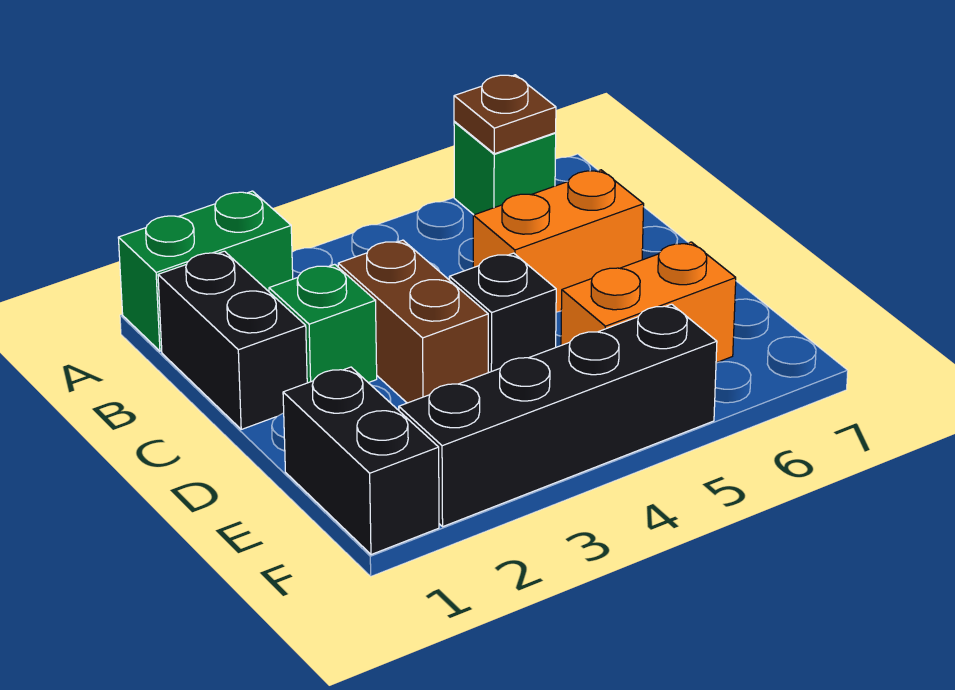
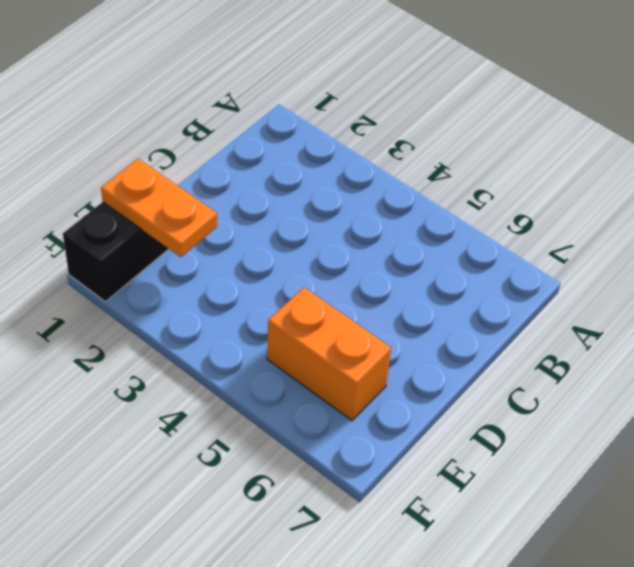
orange 1x2 plate [101,159,217,257] -> none
none -> green 1x2 brick [118,191,293,351]
none -> green 1x1 brick [454,122,556,215]

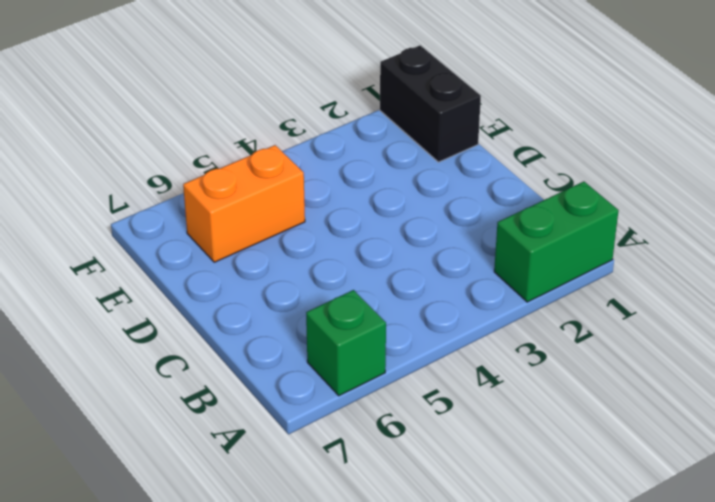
none -> black 1x2 brick [158,251,307,429]
none -> green 1x1 brick [269,264,377,383]

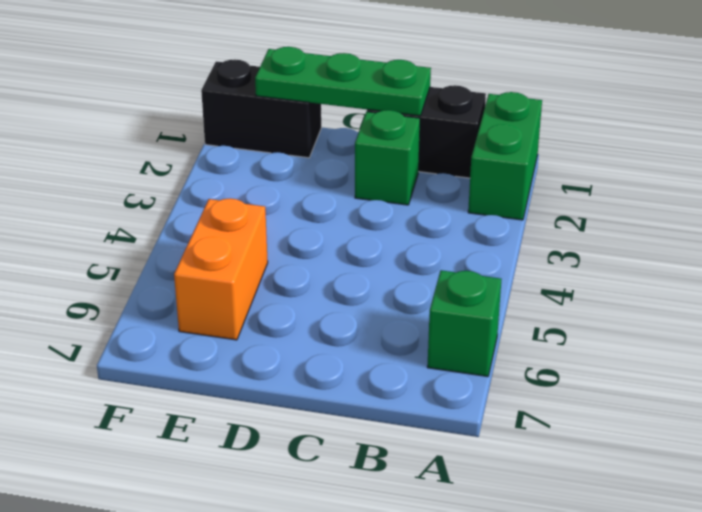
green 1x3 plate [255,47,431,116] -> none
none -> brown 1x2 brick [338,240,488,403]
none -> orange 1x2 brick [473,170,644,312]

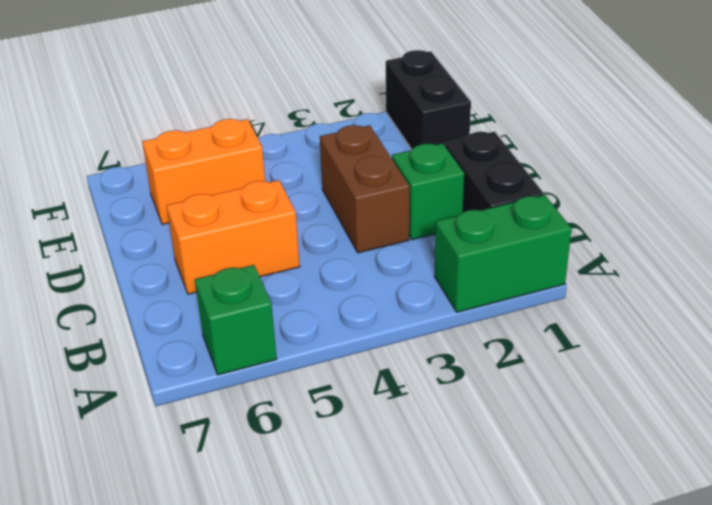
none -> black 1x1 brick [449,253,556,373]
none -> black 1x4 brick [399,304,717,526]

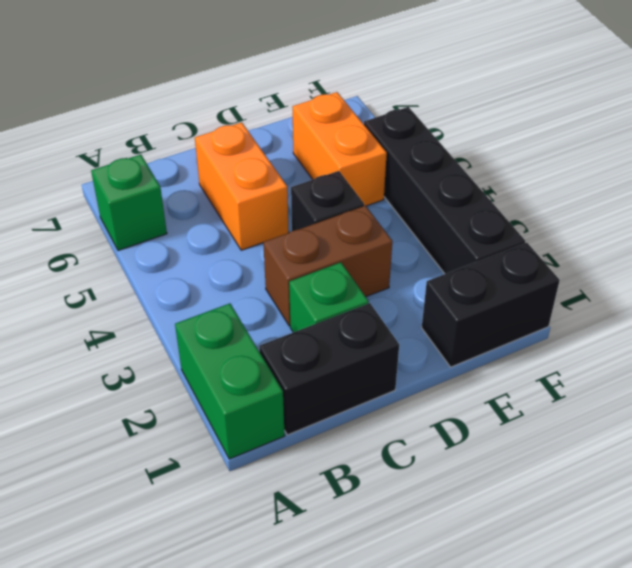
none -> brown 1x1 plate [454,75,556,154]

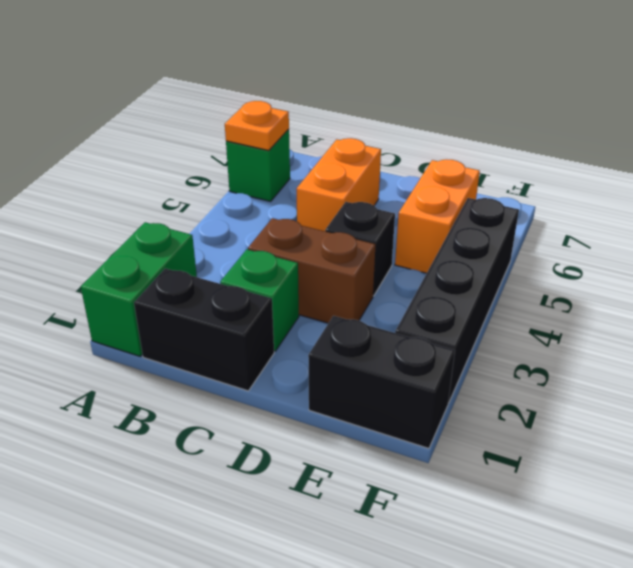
orange 1x1 plate [225,101,289,151] -> brown 1x1 plate [454,75,556,154]

